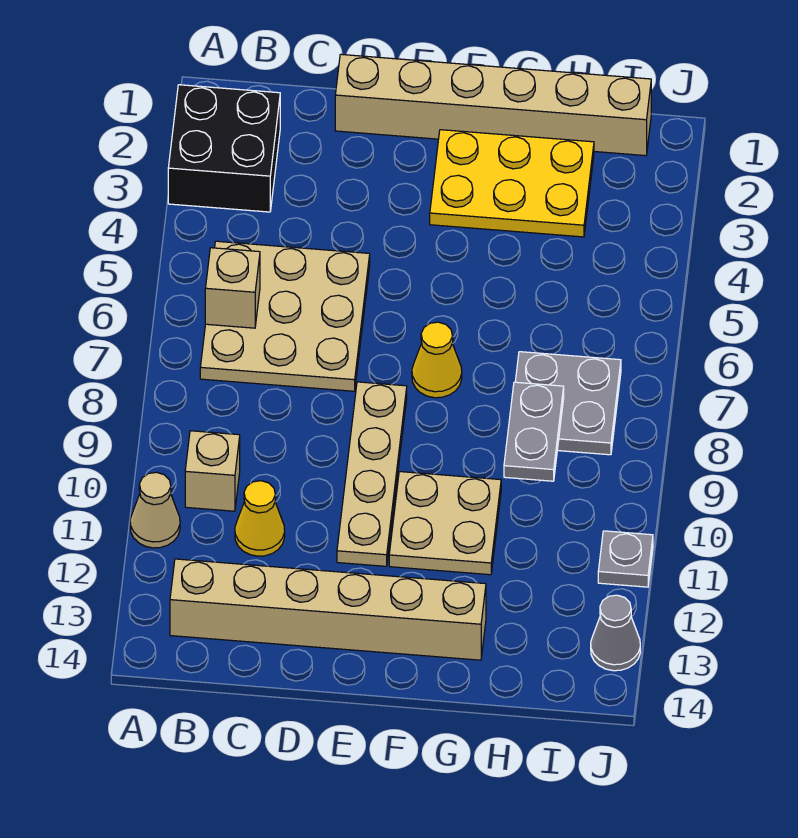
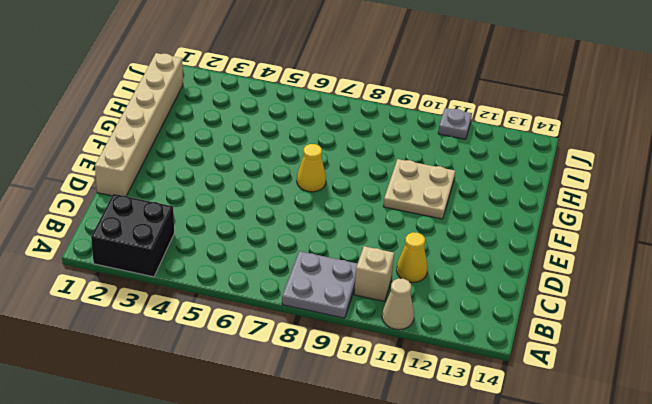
grey 2x2 plate [282,251,358,318] -> grey 2x2 plate moved to [515,352,621,455]
none -> tan 3x3 plate [200,241,370,391]
none -> tan 1x6 brick [170,559,486,660]
none -> tan 1x4 plate [337,382,407,566]

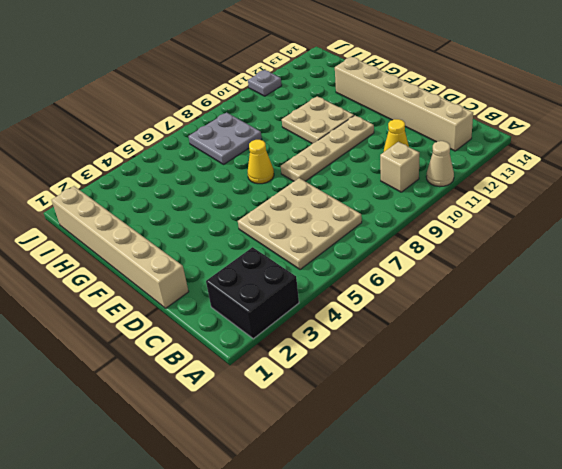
none -> yellow 2x3 plate [430,130,594,237]
none -> grey 1x1 cone [591,595,640,671]
none -> tan 1x1 brick [205,248,260,328]

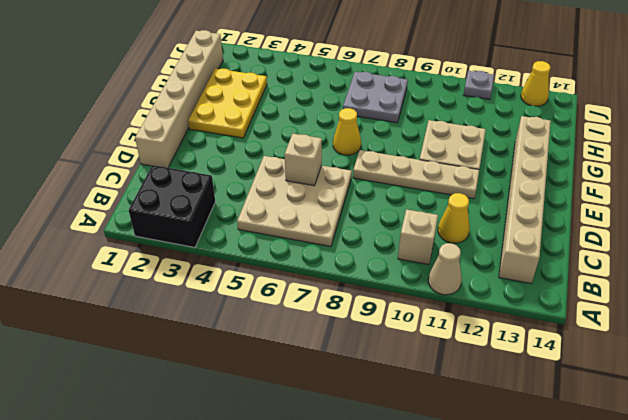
tan 1x1 brick [285,134,322,186] -> tan 1x1 brick moved to [205,248,260,328]
yellow 1x1 cone [521,61,551,106] -> grey 1x1 cone [591,595,640,671]
none -> grey 1x2 plate [504,382,564,481]

